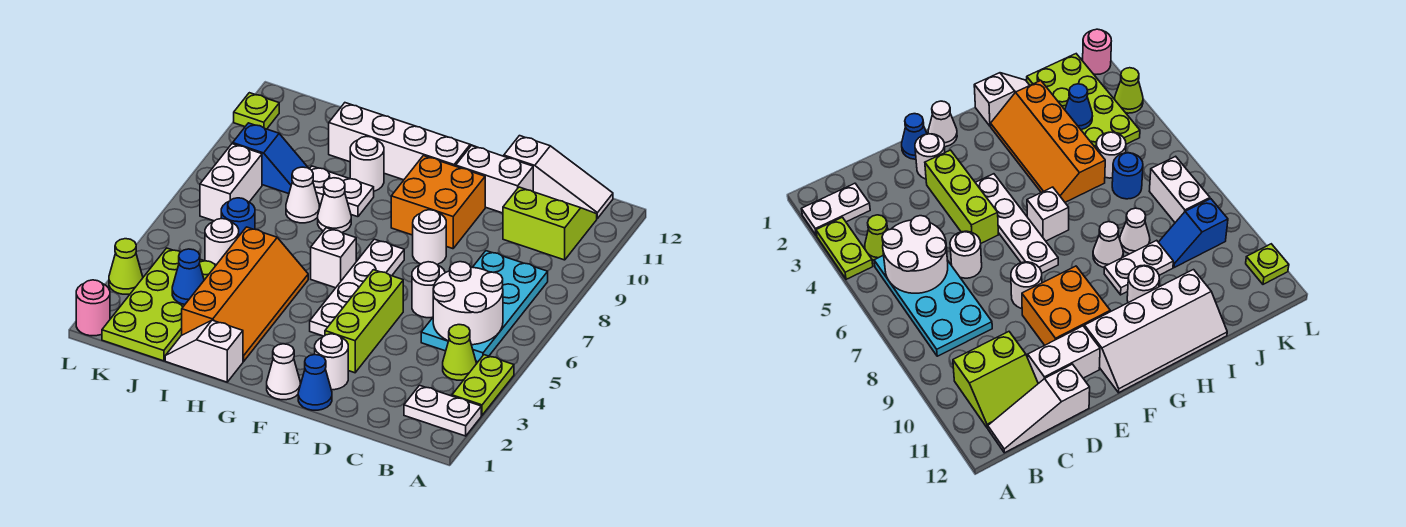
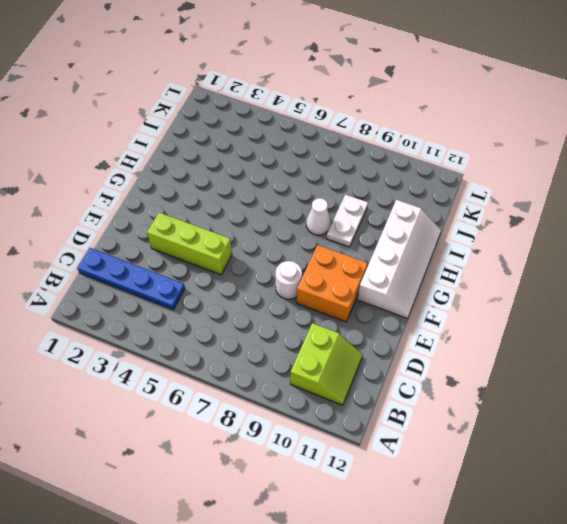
blue 1x4 plate [77,248,185,310] -> none
none -> white 1x2 plate [404,385,481,436]
none -> lime 1x2 plate [452,355,514,415]
none -> lime 1x1 cone [443,325,476,380]
none -> cyan 2x4 plate [421,251,548,362]

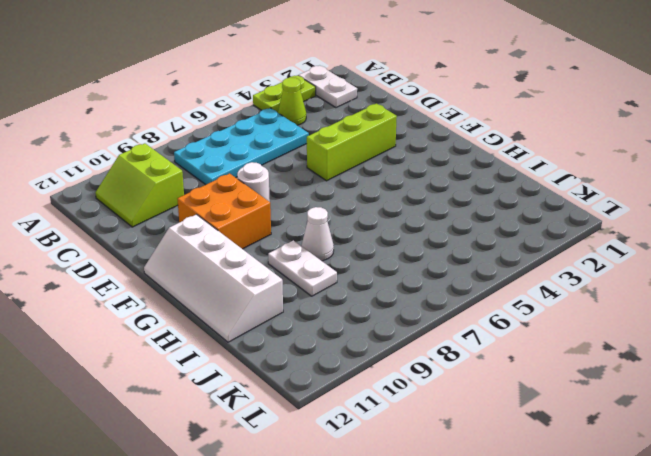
none -> white 1x3 slope [504,136,613,218]
none -> white 1x1 round brick [412,262,445,318]
none -> white 1x2 brick [456,146,533,213]
none -> blue 1x1 cone [298,355,332,410]

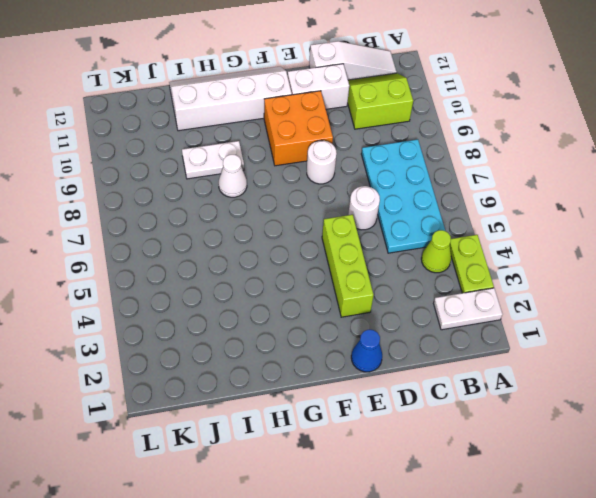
none -> white 1x1 round brick [315,334,348,390]
none -> white 1x1 cone [267,344,300,400]
none -> white 1x4 plate [310,239,404,336]
none -> white 1x1 brick [311,228,356,288]

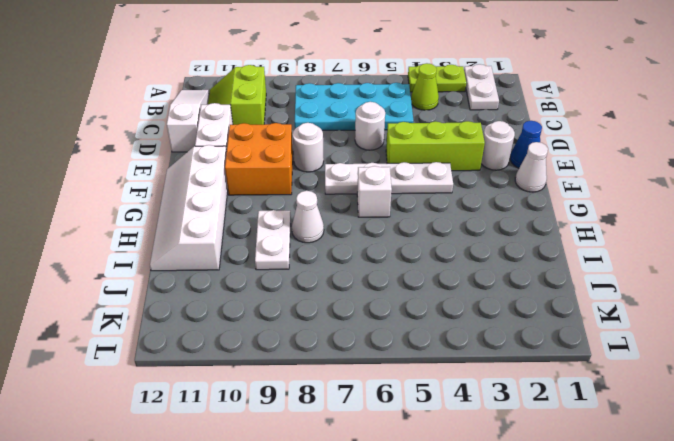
none -> white 1x2 slope [165,320,243,382]
none -> orange 2x4 slope [182,227,308,362]
none -> white 1x1 round brick [350,136,384,191]
none -> white 1x1 cone [286,167,319,223]

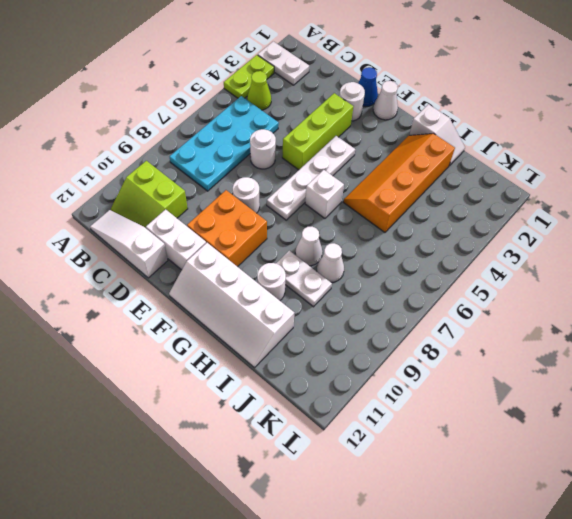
none -> lime 2x4 plate [102,248,216,361]
none -> white 1x1 round brick [205,219,239,265]
none -> blue 1x1 round brick [221,198,255,236]
none -> blue 1x2 slope [233,123,308,194]

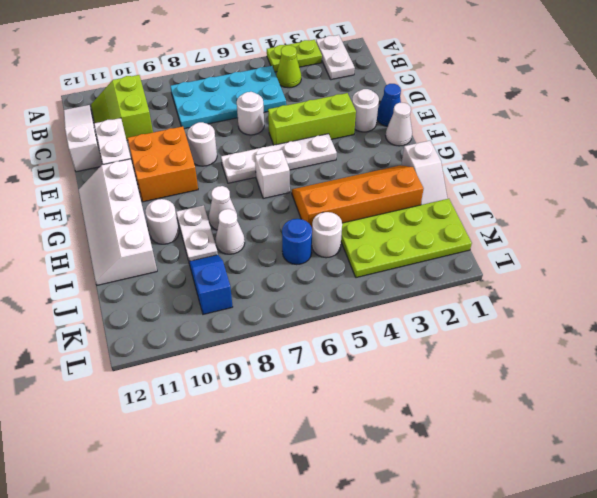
none -> white 1x2 brick [200,144,262,221]
none -> pink 1x1 round brick [76,280,110,336]
none -> lime 1x1 cone [109,239,143,294]
none -> lime 1x1 plate [234,93,279,129]

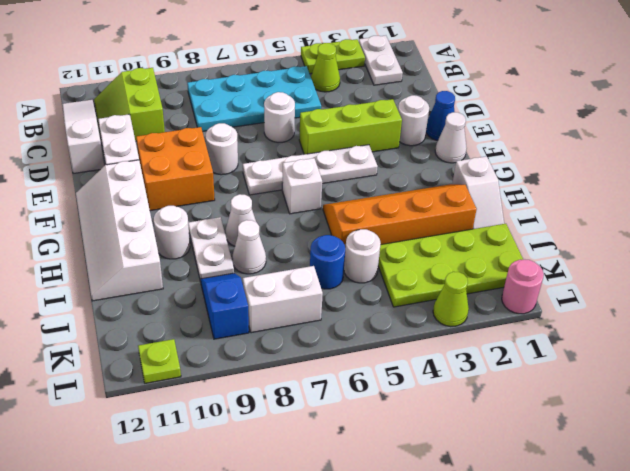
none -> white 2x2 round brick [433,262,503,345]
none -> blue 1x1 cone [172,249,204,304]

